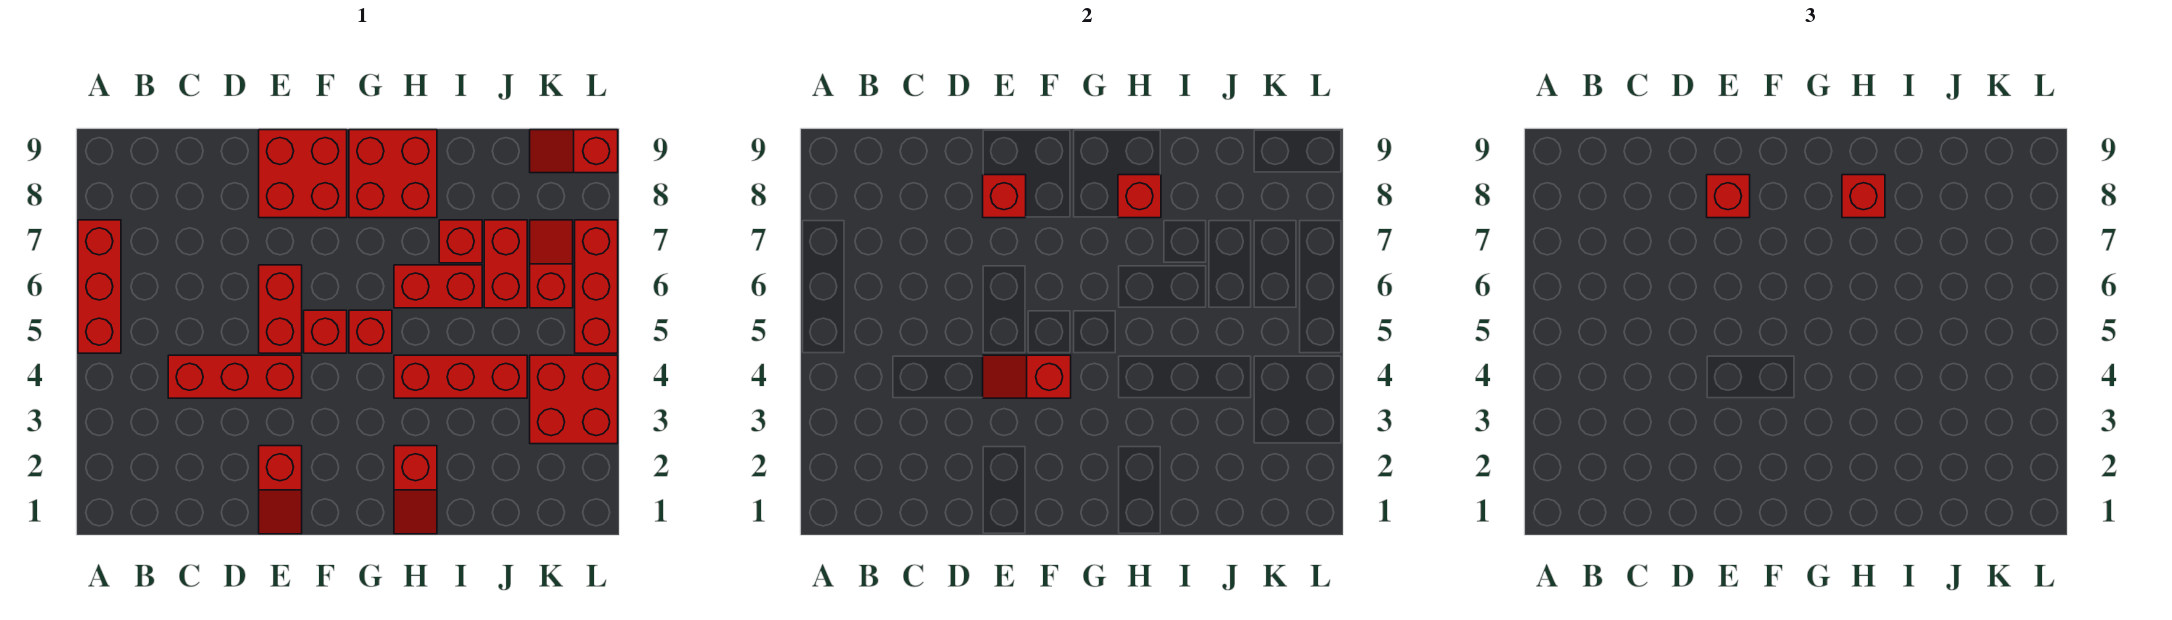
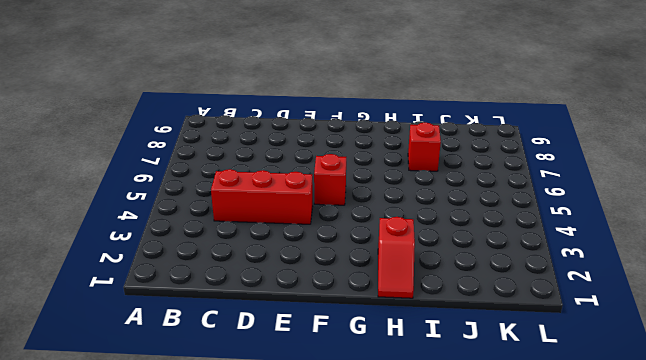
none -> red 1x3 brick [78,220,121,353]
none -> red 1x2 slope [259,446,302,534]
none -> red 1x2 brick [259,265,302,353]

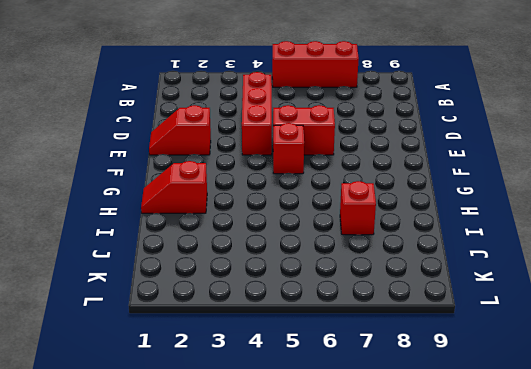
none -> red 2x2 brick [259,130,347,218]
none -> red 1x1 brick [349,310,392,353]
none -> red 2x2 brick [349,130,437,218]

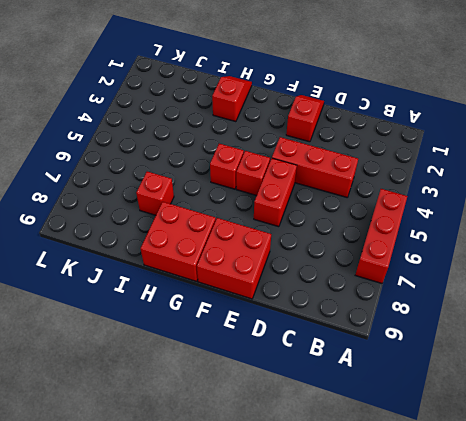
none -> red 1x3 brick [394,355,527,398]
none -> red 1x2 brick [394,265,482,308]
none -> red 1x2 brick [484,220,527,308]

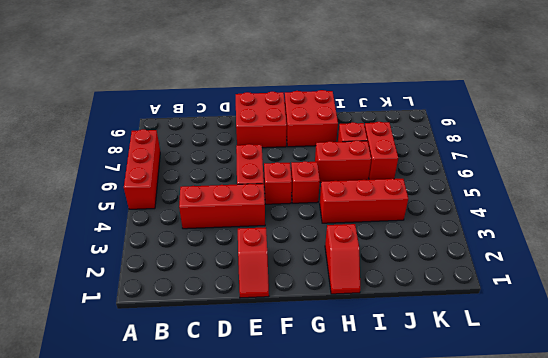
none -> red 2x2 brick [530,355,618,444]
none -> red 1x2 slope [530,220,573,308]
none -> red 1x2 slope [530,130,618,173]

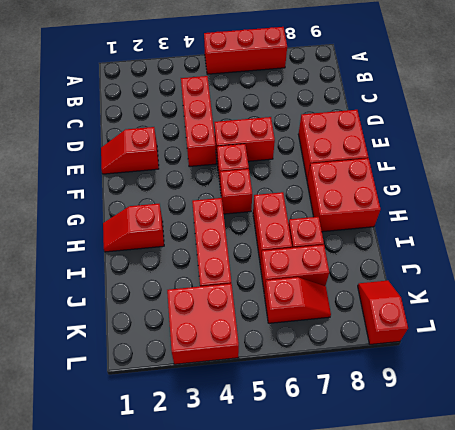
none -> red 1x3 brick [575,220,618,353]
none -> red 1x2 slope [983,355,1071,398]
none -> red 1x1 brick [983,175,1026,218]

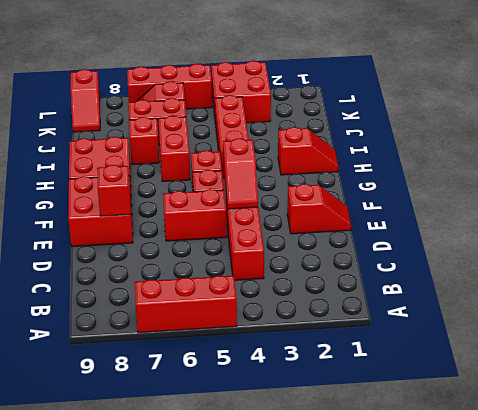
none -> red 1x1 brick [1118,175,1161,218]
none -> red 1x1 brick [1707,175,1750,218]
none -> red 1x1 brick [1842,175,1885,218]

